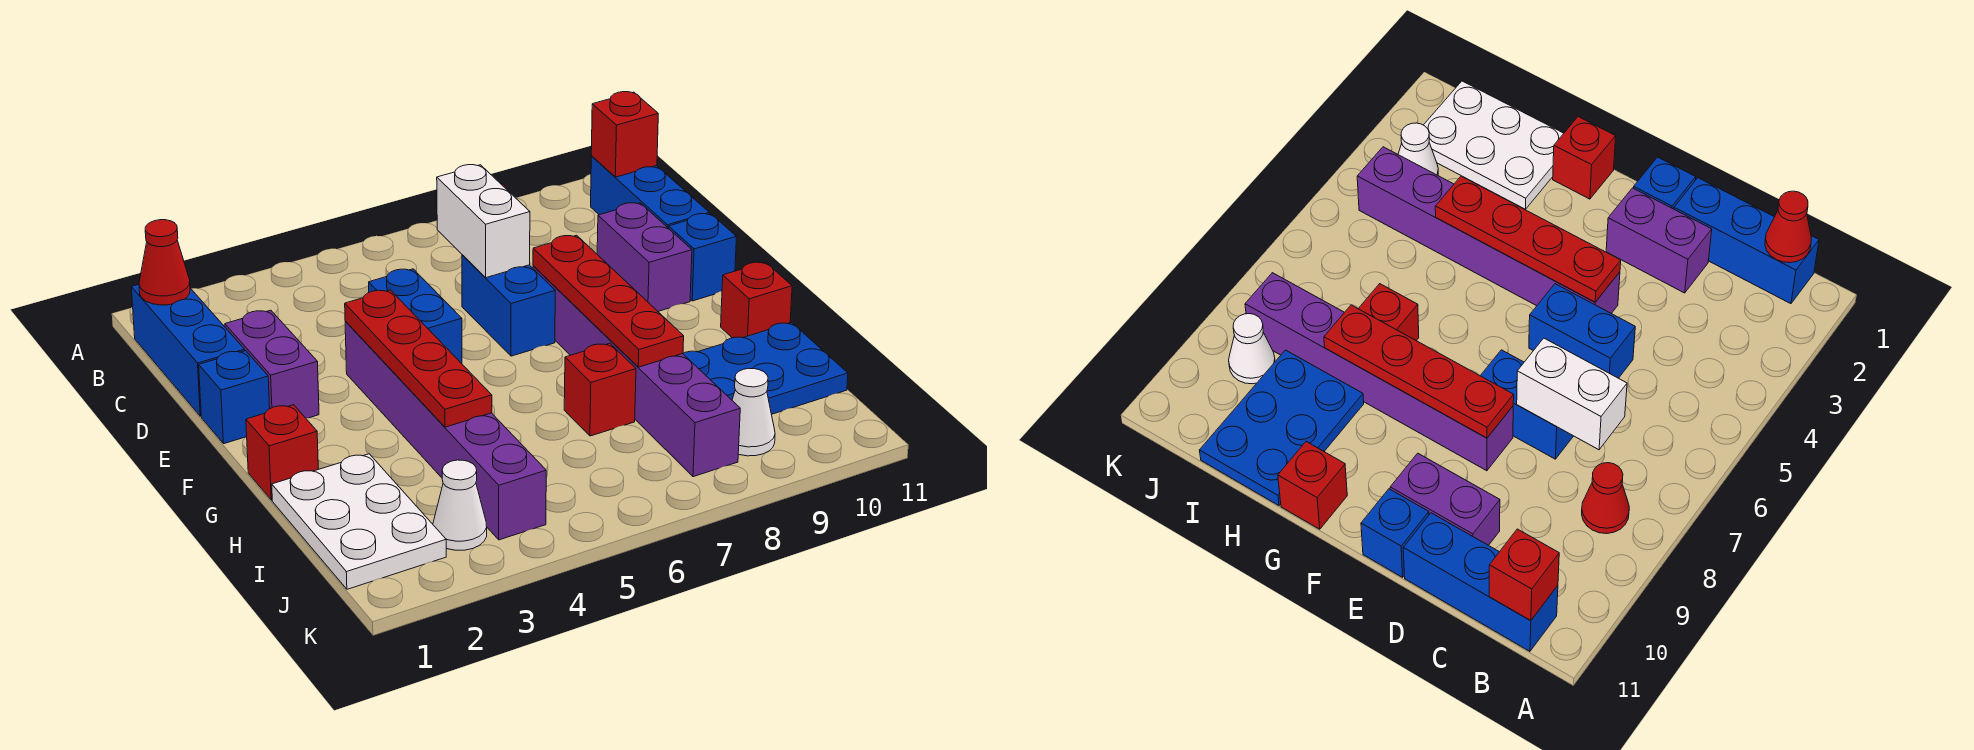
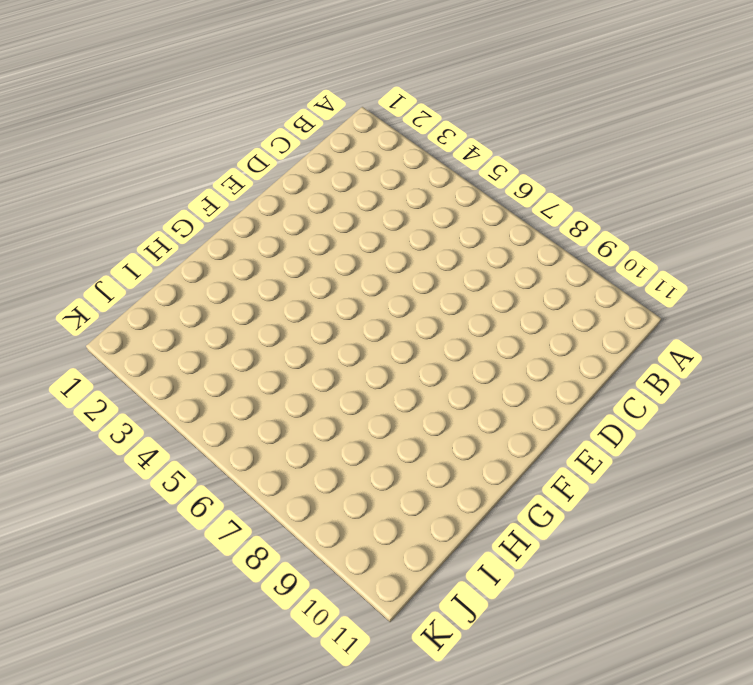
none -> blue 1x3 brick [131,284,245,416]
none -> red 1x1 cone [1582,463,1629,534]
none -> blue 1x3 brick [591,156,709,228]

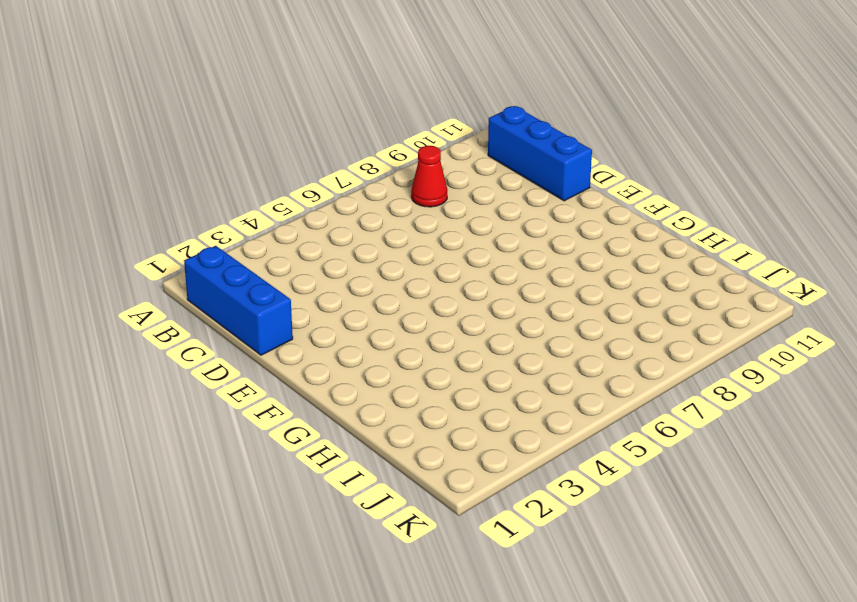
none -> purple 1x2 brick [225,310,319,418]
none -> blue 1x2 brick [369,269,462,364]
none -> blue 1x2 brick [462,255,555,356]

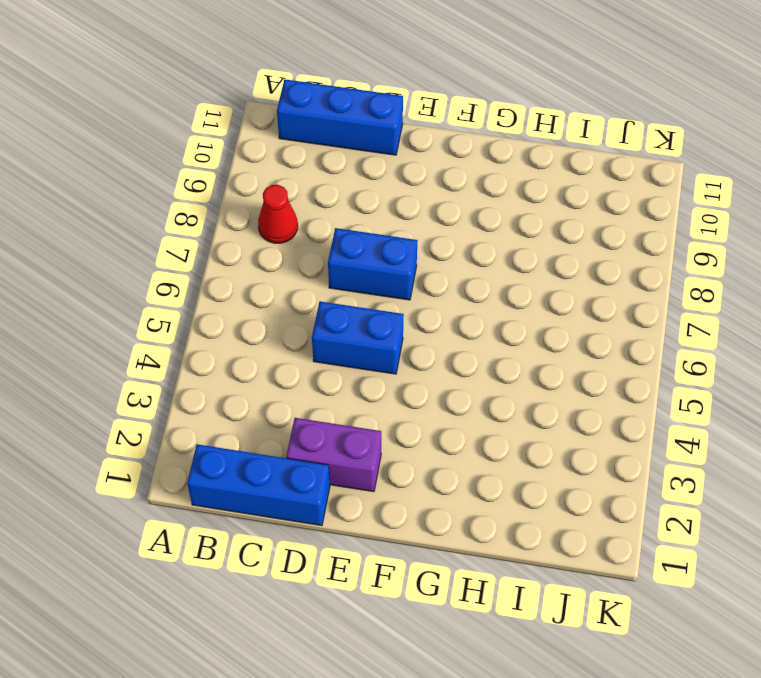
none -> purple 1x2 brick [597,203,692,311]
none -> blue 1x1 brick [199,351,270,444]
none -> purple 1x6 brick [345,321,546,540]

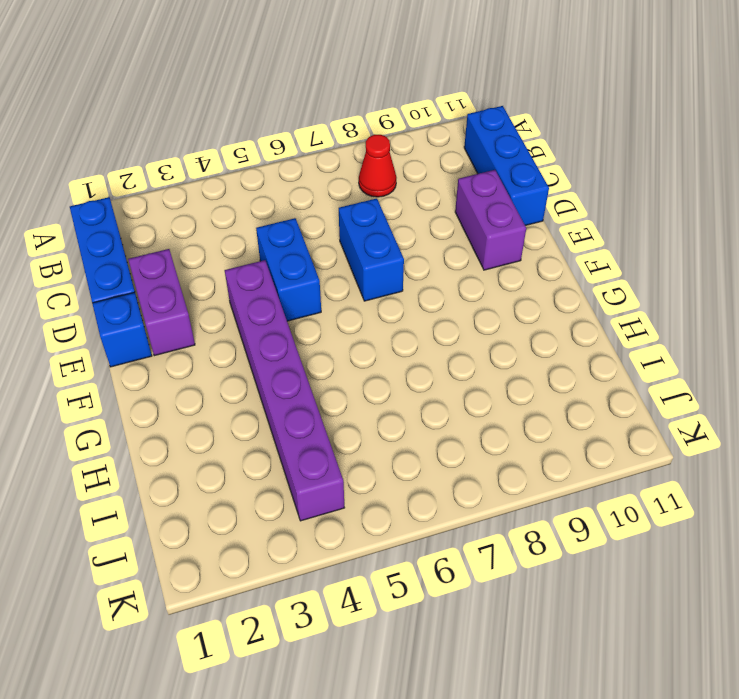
none -> purple 1x6 brick [533,266,740,477]
none -> blue 1x1 brick [669,214,736,301]
none -> red 1x1 brick [246,405,318,500]

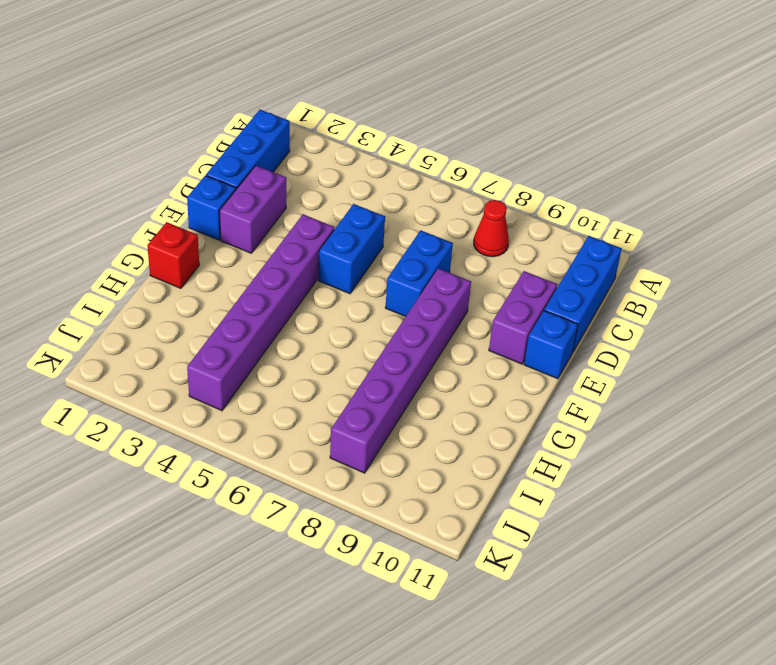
none -> red 1x1 brick [721,262,792,338]
none -> white 2x3 plate [272,454,446,589]
none -> red 1x1 brick [564,343,636,436]

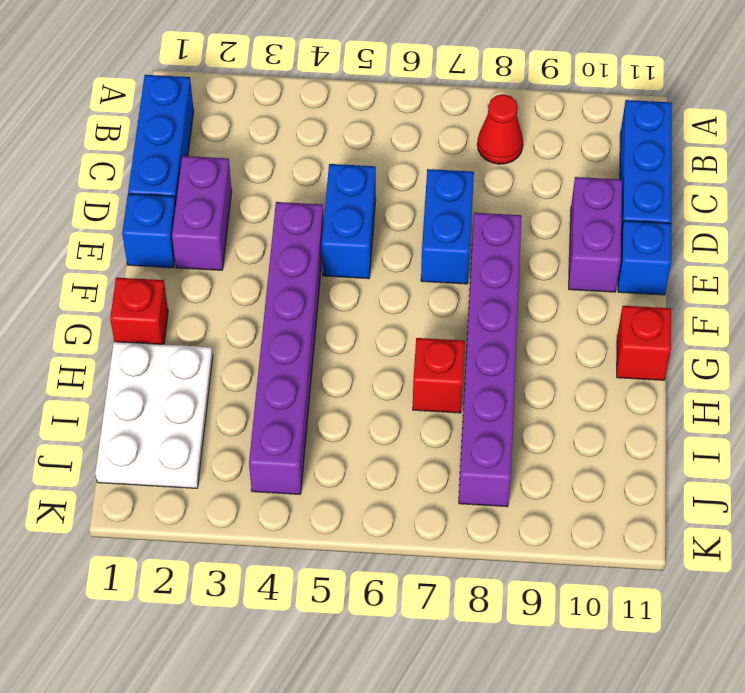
none -> blue 2x3 plate [683,323,848,414]
none -> white 1x1 cone [433,460,487,550]
none -> white 1x1 cone [732,368,775,456]

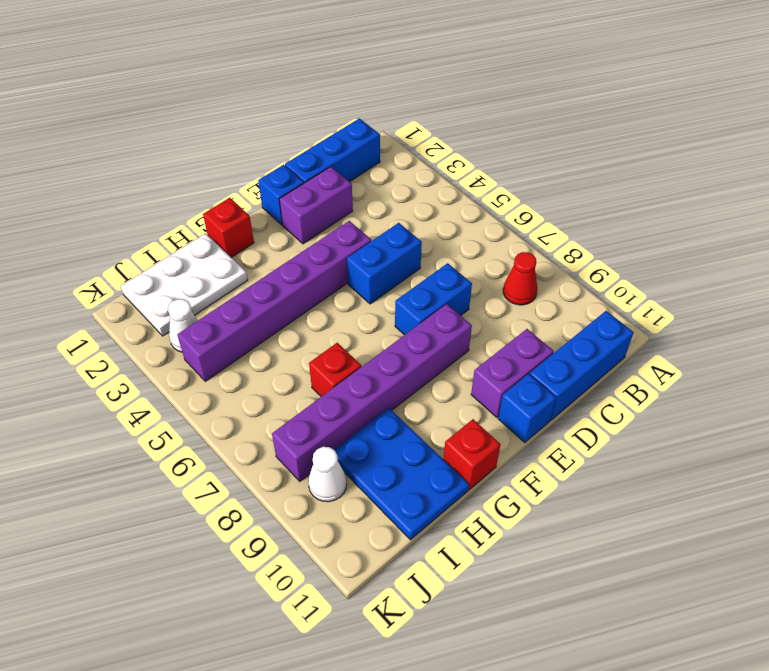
none -> red 1x1 cone [139,220,190,305]
none -> red 1x1 brick [591,92,658,177]
none -> white 1x2 brick [437,165,530,278]

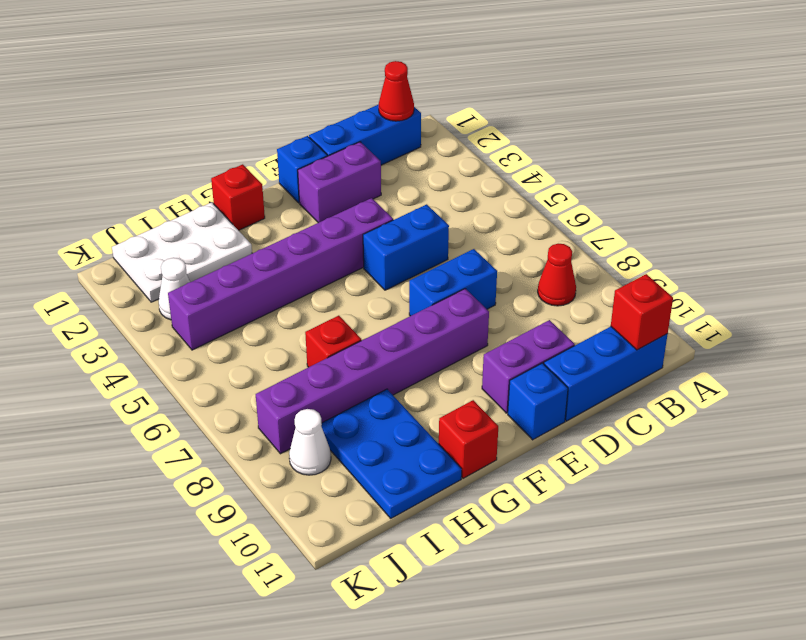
none -> white 1x2 brick [437,165,530,278]
none -> red 1x4 plate [345,290,492,427]
none -> red 1x4 plate [533,235,684,367]

